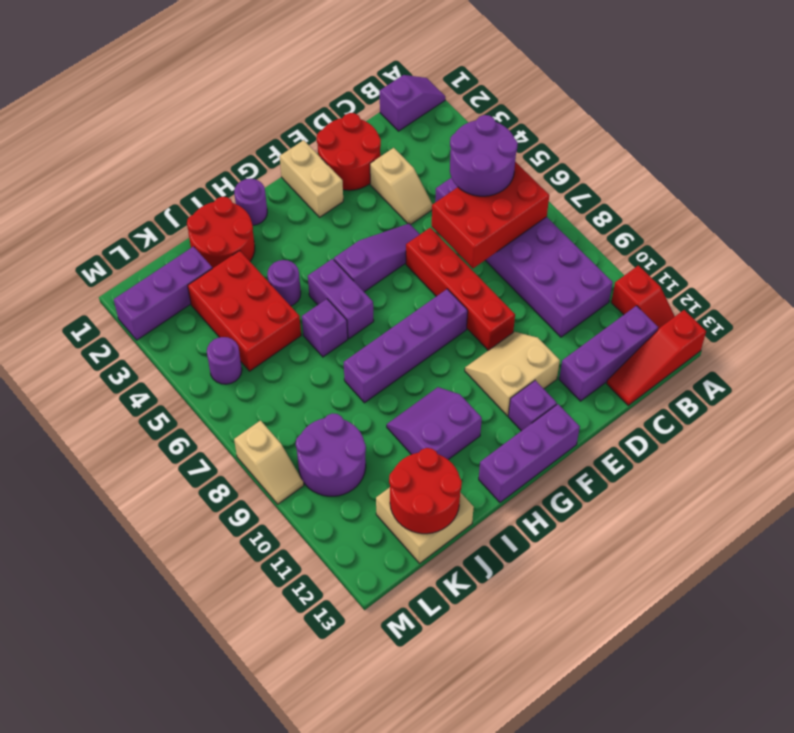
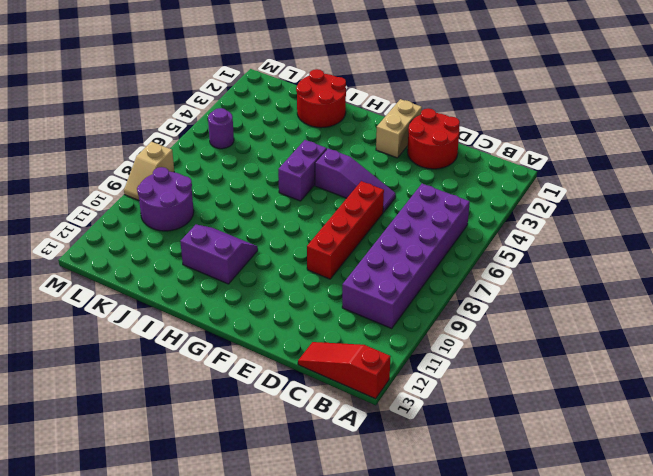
none -> purple 1x2 slope [380,75,445,131]
none -> red 1x2 slope [611,266,675,329]
none -> purple 1x3 brick [559,306,658,401]

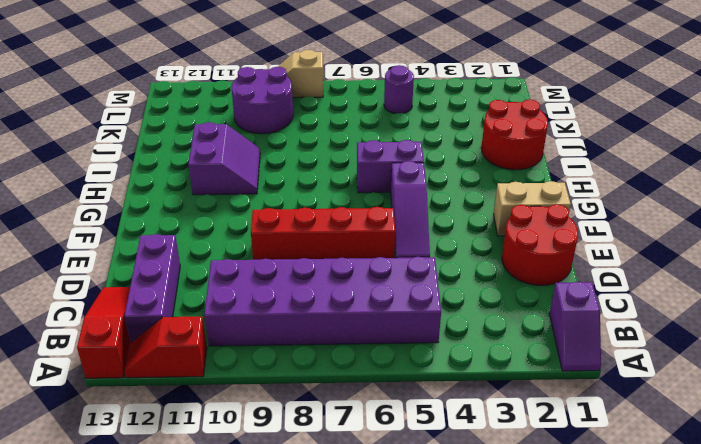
none -> tan 1x2 slope [370,148,432,225]
none -> tan 2x2 slope [465,332,560,416]
none -> purple 1x4 brick [344,289,468,403]

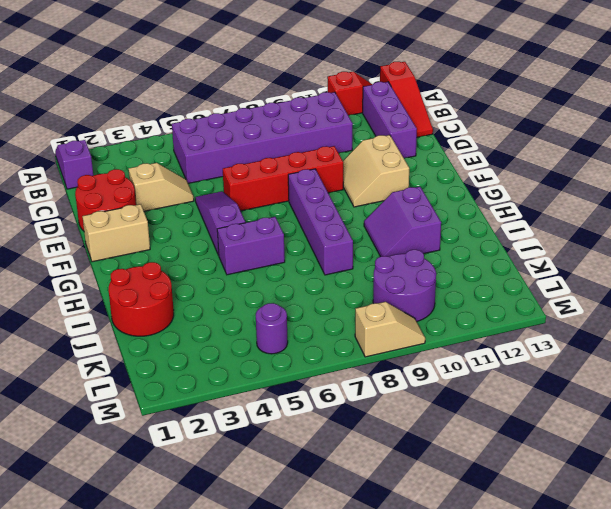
none -> purple 1x1 brick [508,380,557,431]
none -> purple 1x3 brick [479,404,580,502]
none -> purple 1x1 round brick [234,179,267,225]

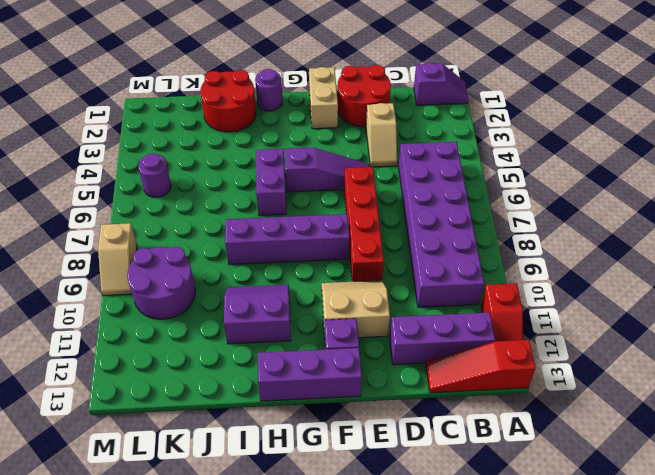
none -> purple 1x1 round brick [267,260,301,306]
none -> purple 1x1 brick [302,299,348,357]
none -> red 2x3 brick [188,251,301,371]

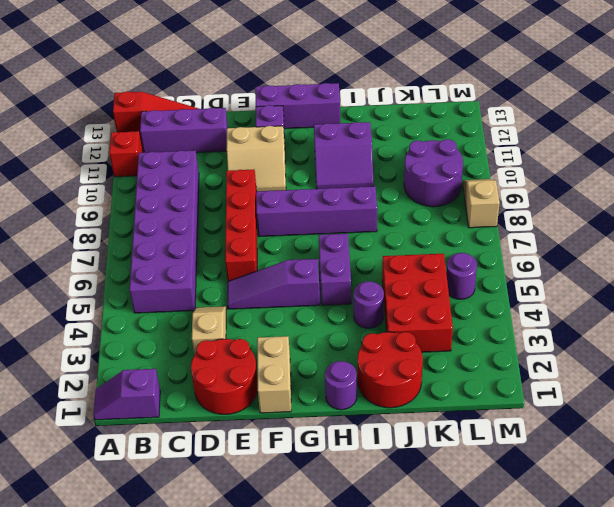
none -> purple 1x1 brick [302,299,348,357]
none -> tan 2x2 brick [376,487,474,563]
none -> purple 1x3 brick [114,247,212,340]

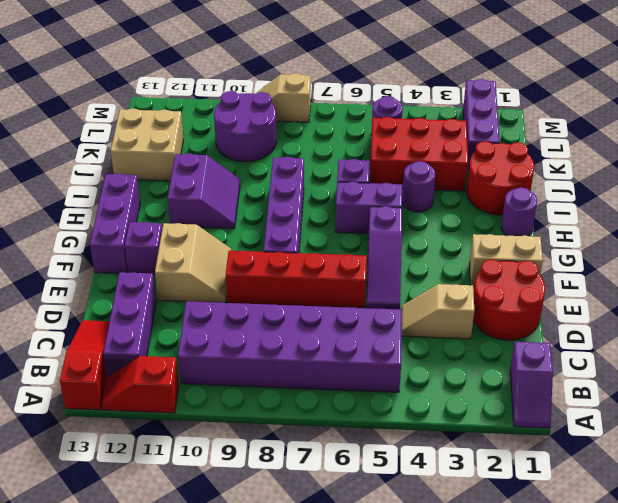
none -> red 2x3 brick [432,162,549,268]
none -> red 2x2 round brick [389,448,462,534]
none -> purple 2x2 round brick [450,115,518,196]

